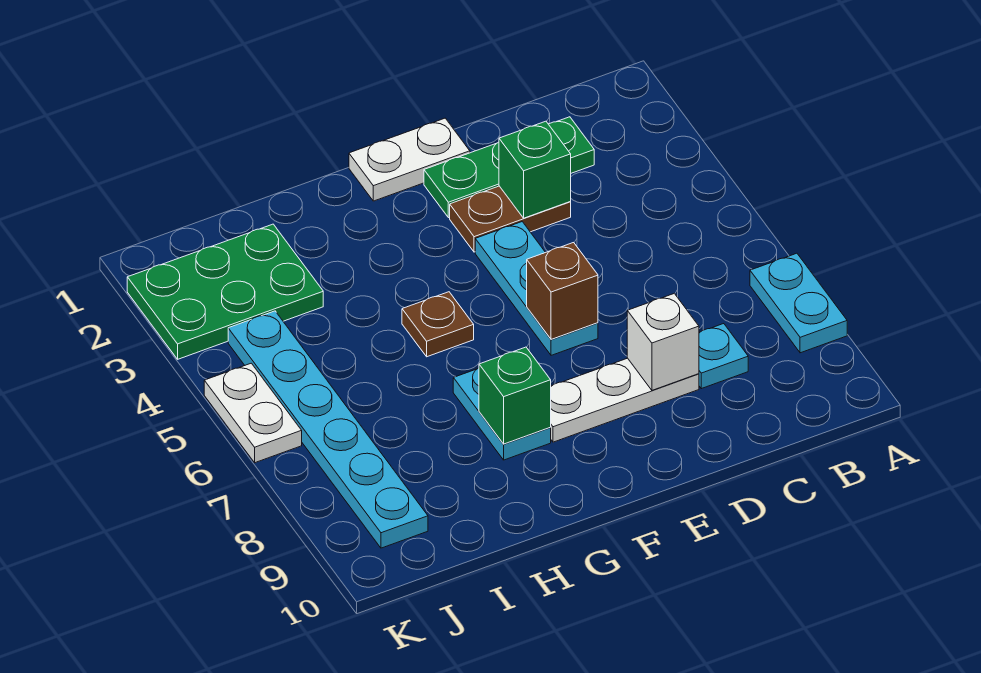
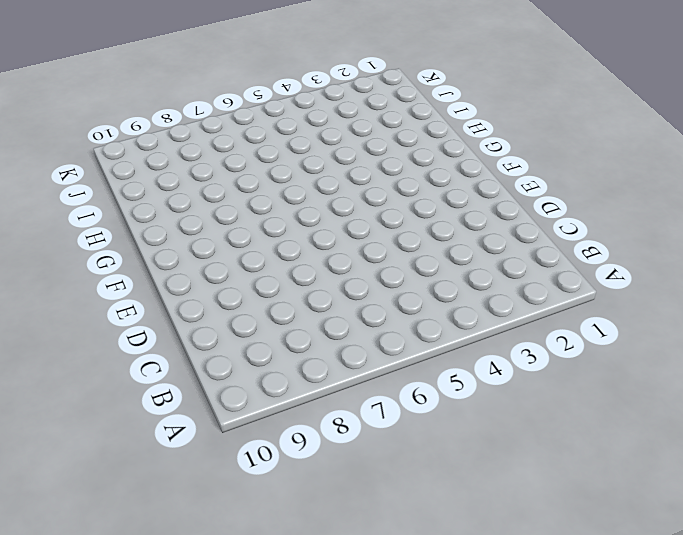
none -> cyan 1x2 plate [750,253,847,353]
none -> green 1x3 plate [424,117,594,218]
none -> cyan 1x1 plate [699,324,748,389]

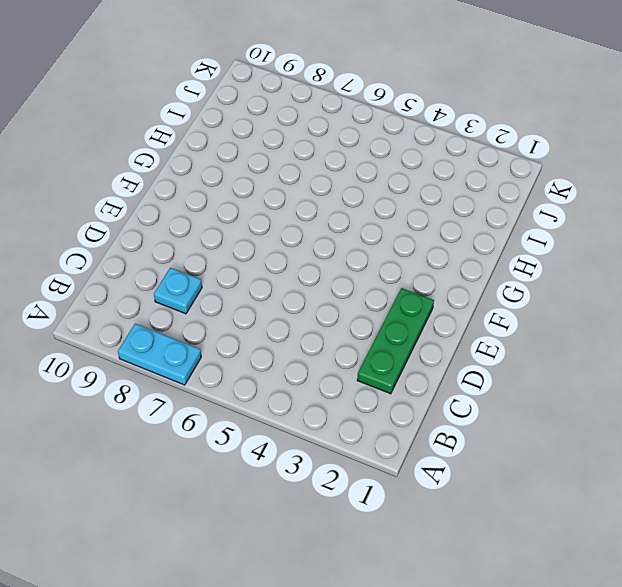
none -> brown 1x2 plate [450,186,571,252]
none -> white 1x3 plate [550,358,699,442]
none -> white 1x2 plate [349,118,470,201]

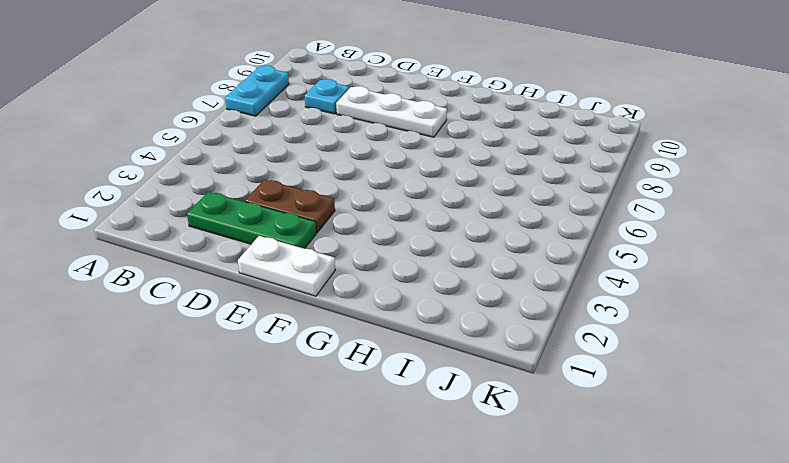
none -> cyan 1x3 plate [475,222,598,355]
none -> brown 1x1 plate [402,292,474,357]
none -> cyan 1x2 plate [453,368,551,460]

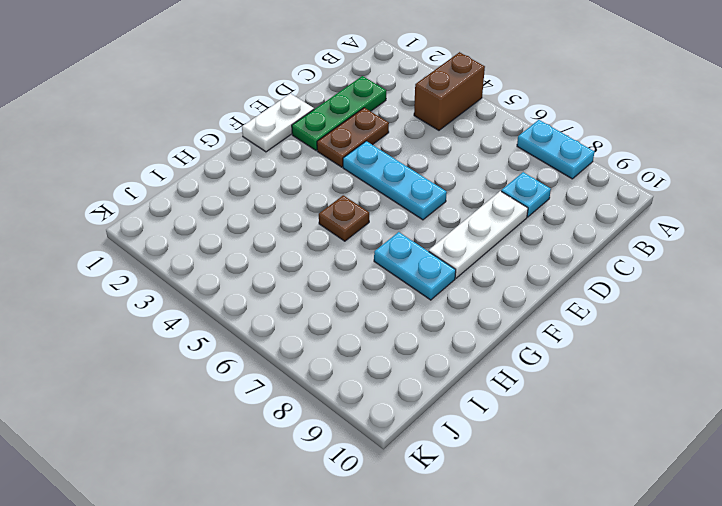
brown 1x2 brick [414,52,485,130] -> none
none -> green 2x3 plate [127,224,323,359]
none -> cyan 1x6 plate [228,311,428,548]
none -> white 1x2 plate [204,363,302,463]

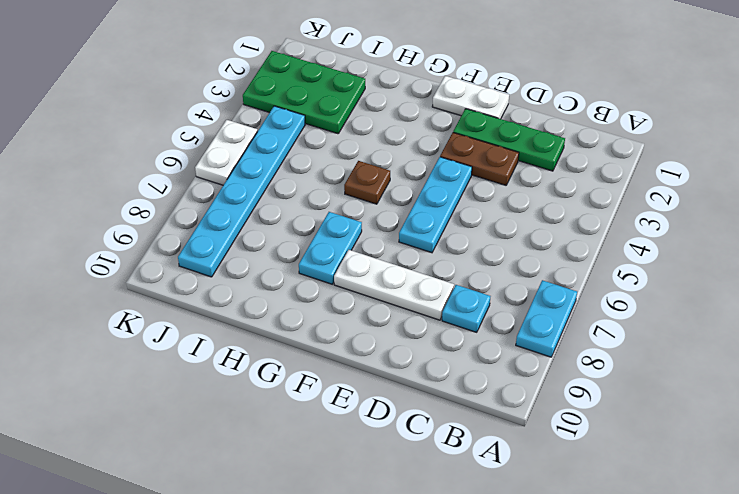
none -> green 1x1 brick [499,121,571,218]
none -> white 1x1 brick [627,293,699,390]
none -> brown 1x1 brick [527,243,598,339]

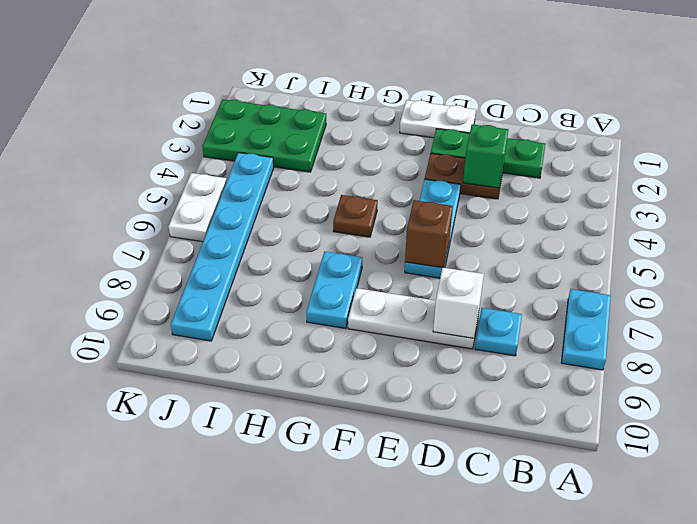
none -> green 1x1 brick [479,347,551,444]

